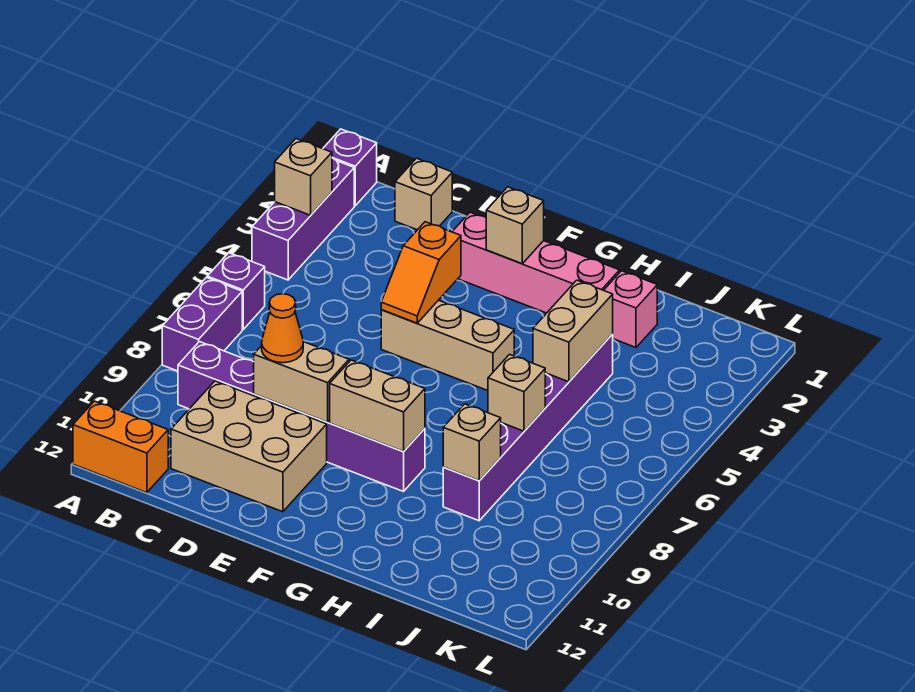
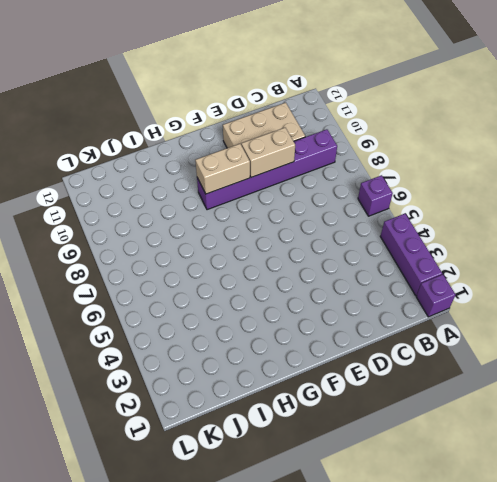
none -> purple 1x2 brick [162,277,242,371]
none -> orange 1x2 brick [73,401,168,493]
none -> tan 1x1 brick [395,158,452,230]

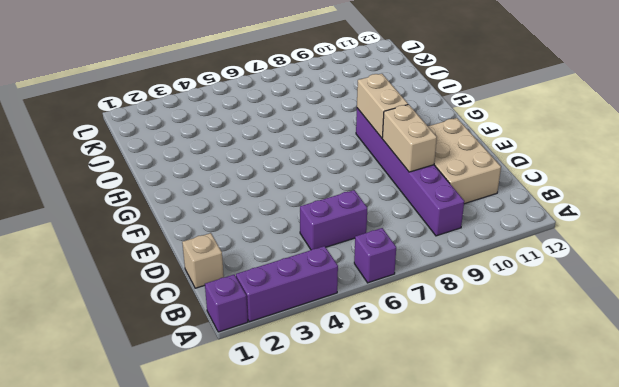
purple 1x2 brick [300,190,367,250] -> purple 1x2 brick moved to [162,277,242,371]
none -> orange 1x2 brick [73,401,168,493]
none -> pink 1x4 brick [452,212,620,313]
none -> tan 1x3 brick [381,300,514,391]

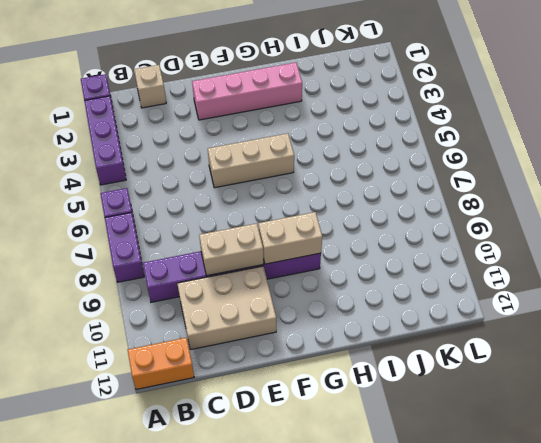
none -> pink 1x1 brick [604,271,657,347]
none -> purple 1x6 brick [443,334,613,521]
none -> tan 1x1 brick [275,139,332,215]

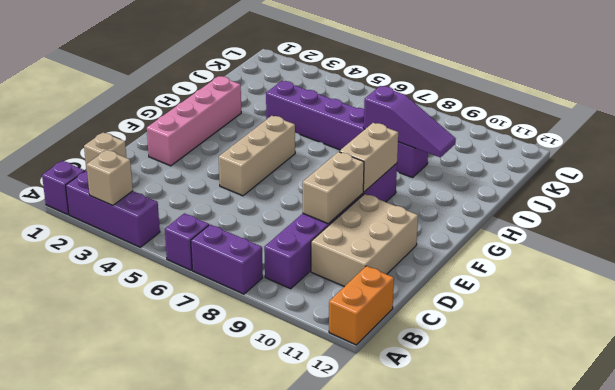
purple 1x3 slope [364,86,456,158] -> tan 1x1 brick [443,404,501,481]
none -> pink 1x1 brick [604,271,657,347]
none -> orange 1x2 slope [381,222,461,323]
none -> tan 1x1 brick [486,187,544,263]

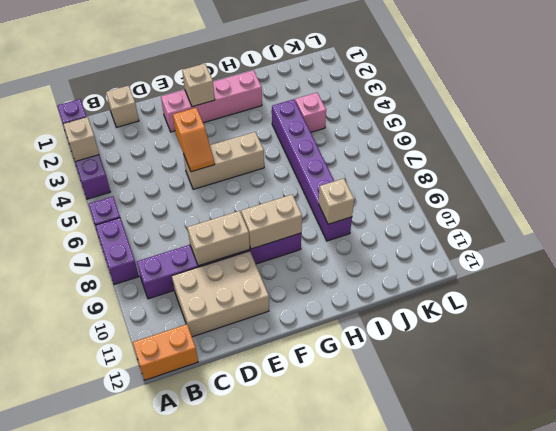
pink 1x1 brick [295,92,326,132] -> pink 1x1 brick moved to [604,271,657,347]
none -> tan 1x2 brick [533,280,613,382]
none -> tan 1x1 brick [488,355,545,431]
none -> orange 1x1 cone [262,294,303,363]

